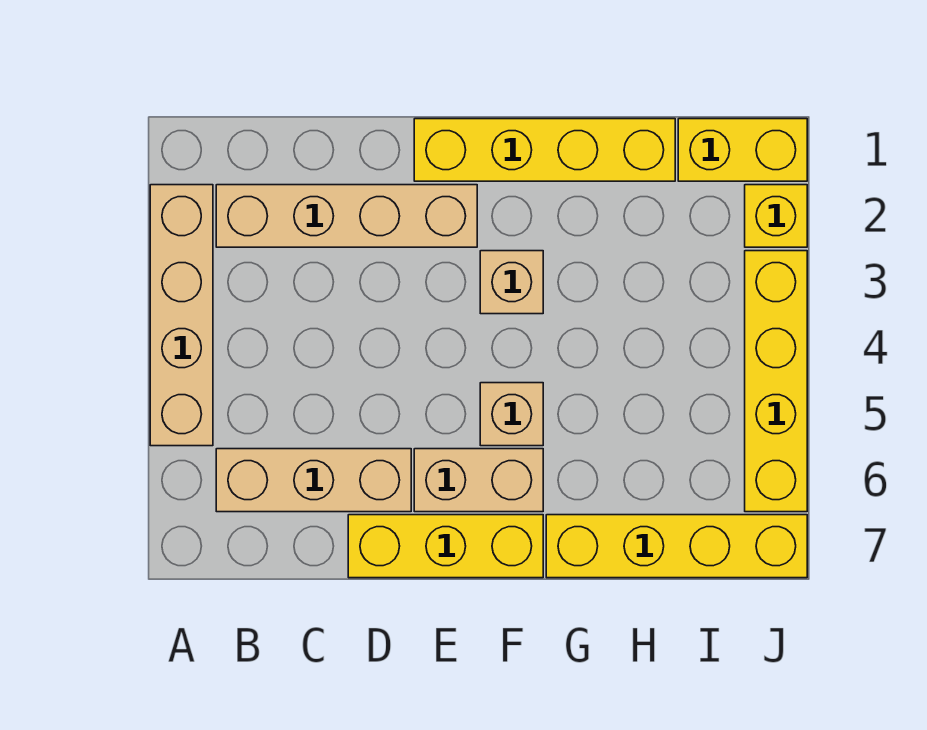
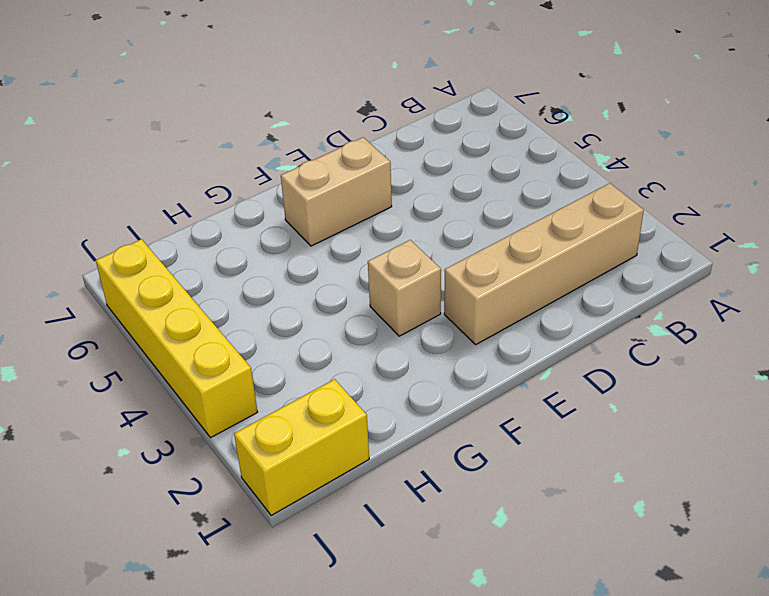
none -> tan 1x4 brick [150,185,213,446]
none -> tan 1x3 brick [216,449,411,512]
none -> yellow 1x3 brick [348,515,543,578]

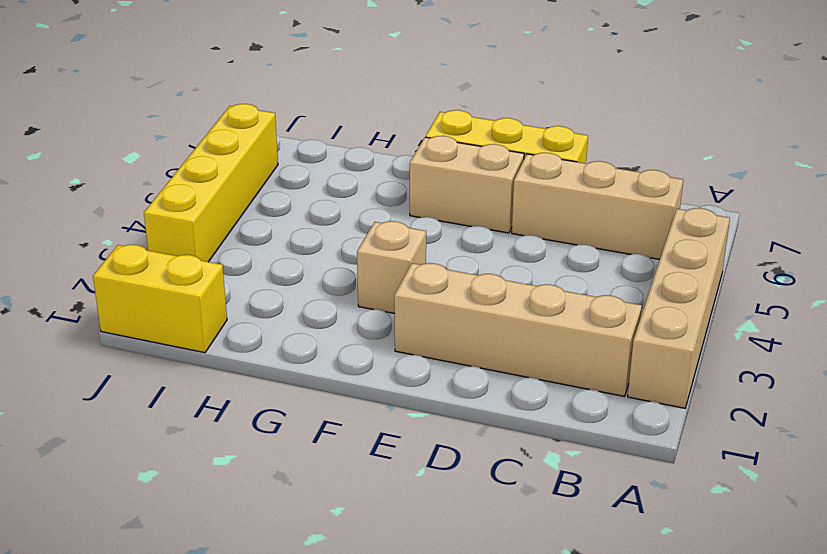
none -> yellow 1x4 brick [414,119,675,181]
none -> tan 1x1 brick [480,383,543,446]
none -> yellow 1x4 brick [546,515,807,578]

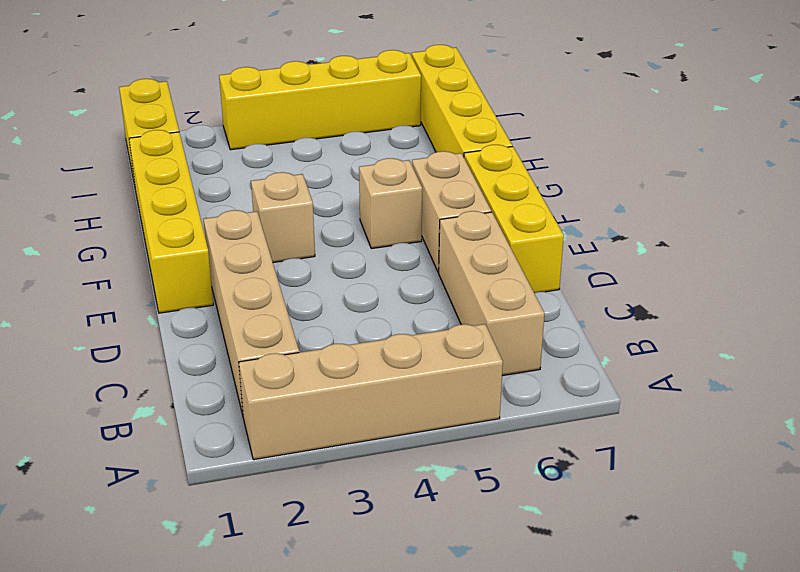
none -> yellow 1x1 brick [745,185,807,247]

